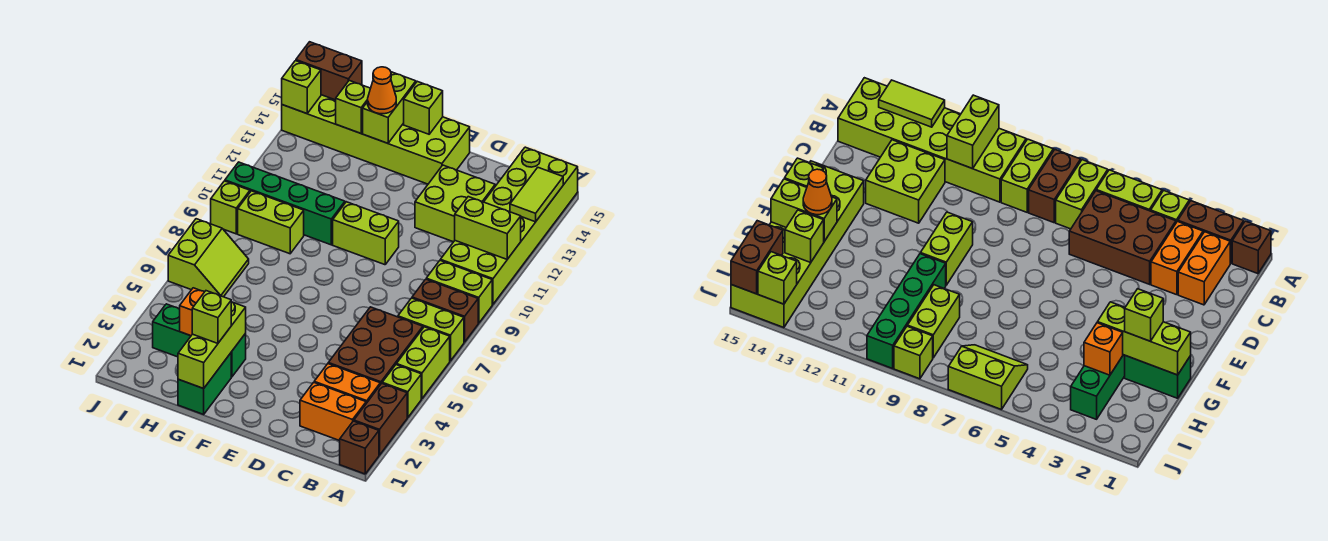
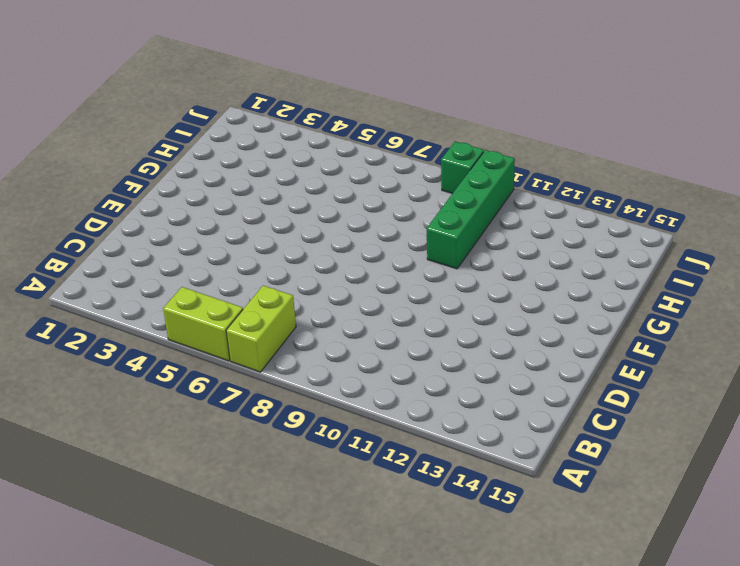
green 1x1 brick [441,141,484,193] -> lime 1x1 brick [211,181,250,234]
none -> brown 1x1 brick [340,421,379,474]
none -> brown 1x2 brick [354,384,407,455]
none -> lime 1x1 brick [382,365,421,418]
none -> brown 1x2 brick [412,279,478,342]

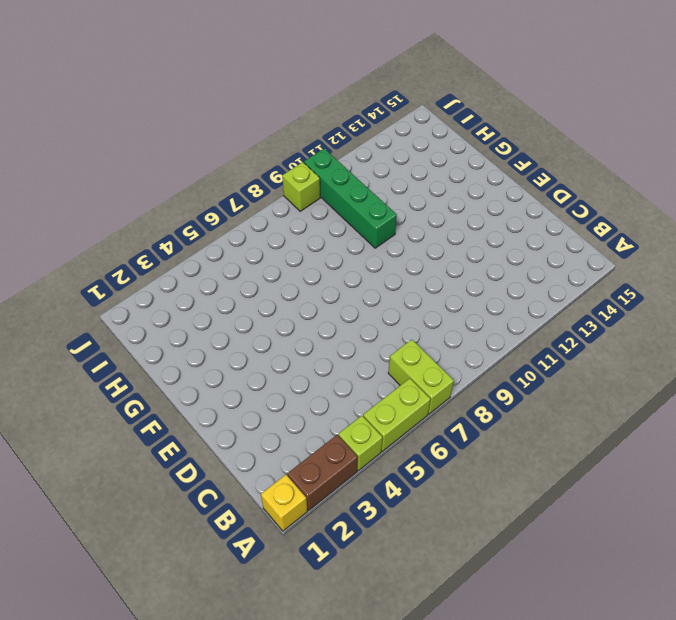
yellow 1x1 brick [261,475,307,531] -> brown 1x1 brick [340,421,379,474]
none -> brown 1x2 brick [412,279,478,342]
none -> lime 1x2 brick [426,261,492,323]
none -> lime 2x6 brick [440,147,578,304]
none -> orange 1x2 brick [300,382,366,441]

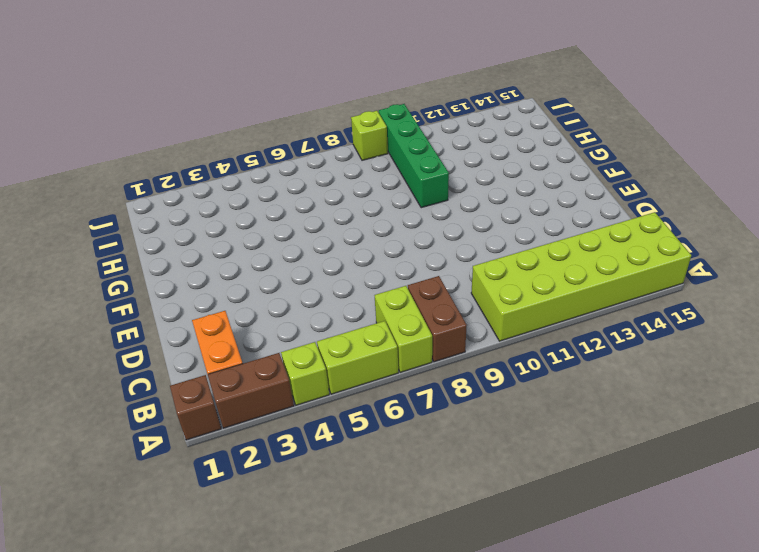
none -> lime 1x2 brick [426,261,492,323]
none -> orange 1x2 brick [314,364,380,403]
none -> brown 2x3 brick [328,307,423,385]
none -> lime 2x2 brick [415,165,495,242]

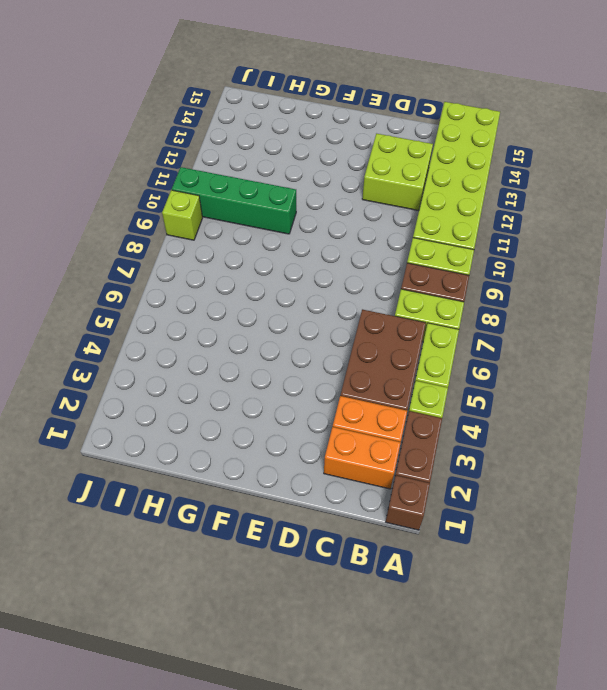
none -> lime 1x2 brick [333,202,399,265]
none -> lime 2x6 brick [282,95,470,184]
none -> green 1x2 brick [178,353,231,414]
none -> green 1x3 brick [153,304,246,377]

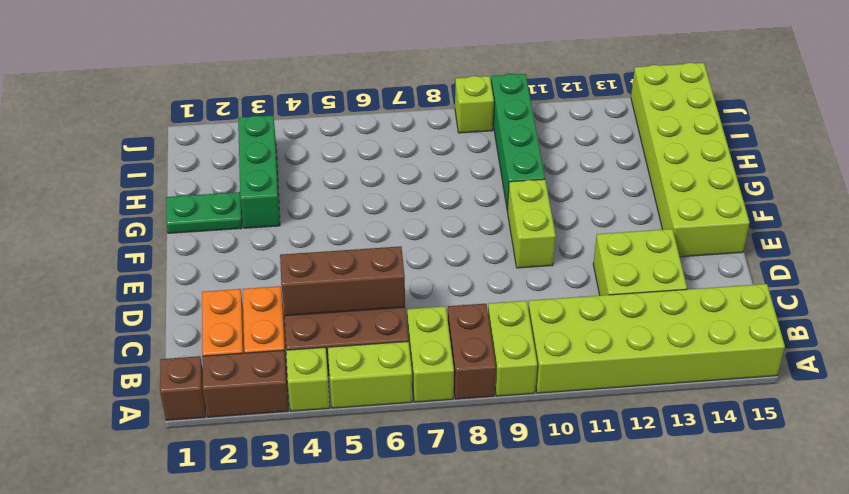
brown 1x3 brick [280,246,405,316] -> none
green 1x2 plate [166,192,242,233] -> green 1x2 brick [178,353,231,414]
none -> lime 1x2 brick [238,191,304,254]
none -> lime 2x2 slope [168,219,249,297]
none -> lime 1x2 brick [455,197,521,259]
none -> lime 1x2 tile [510,168,563,222]

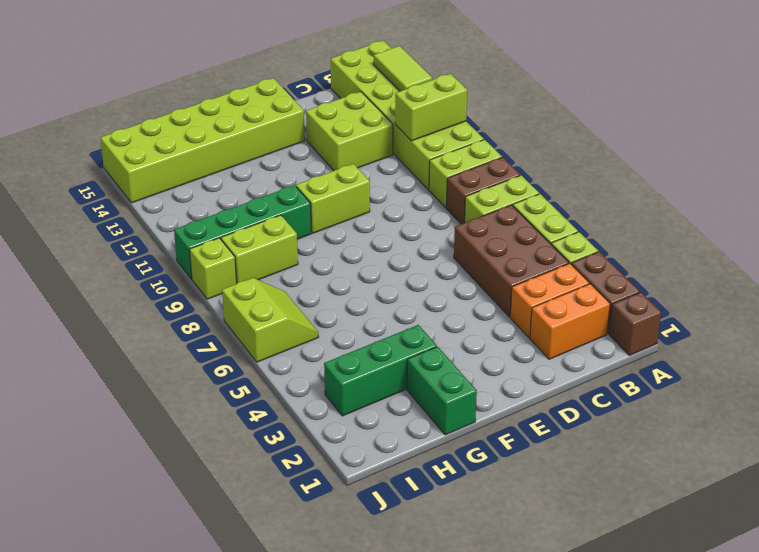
none -> lime 1x1 brick [404,81,443,134]
none -> lime 1x3 brick [178,302,246,388]
none -> lime 1x2 brick [363,72,416,143]
none -> orange 1x1 brick [180,288,204,336]

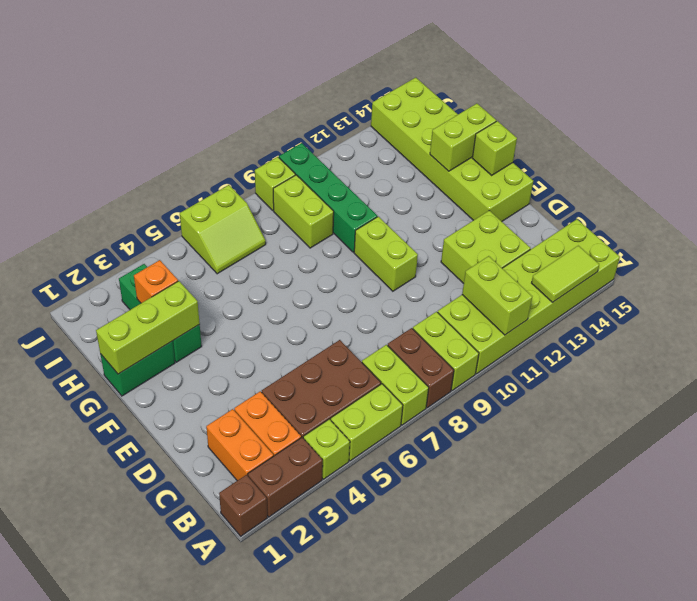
none -> lime 1x1 brick [336,80,371,133]
none -> brown 1x2 brick [296,42,362,100]
none -> lime 1x1 brick [282,61,321,114]
none -> lime 1x1 brick [192,291,231,343]

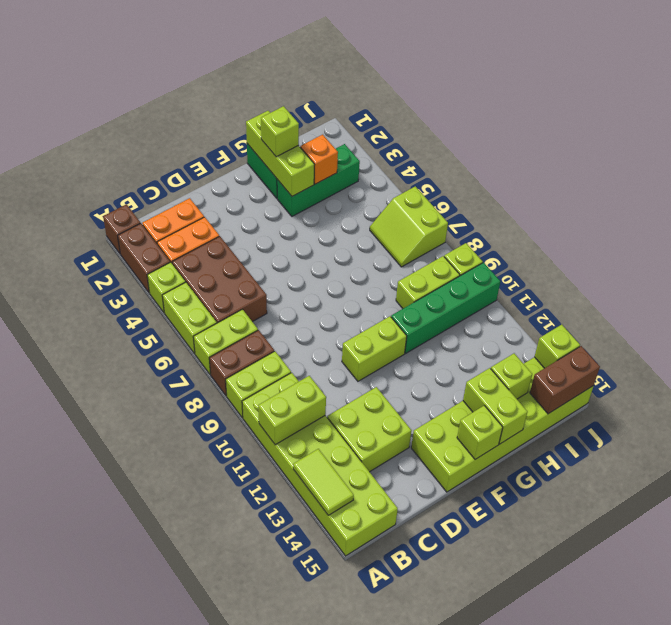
none -> orange 1x1 cone [368,67,396,114]

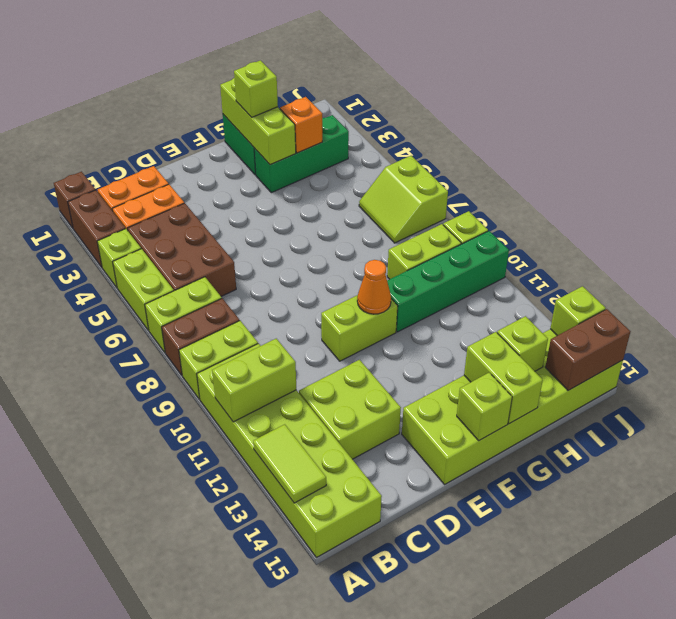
orange 1x1 cone [357,260,391,314] -> orange 1x1 cone moved to [368,67,396,114]

